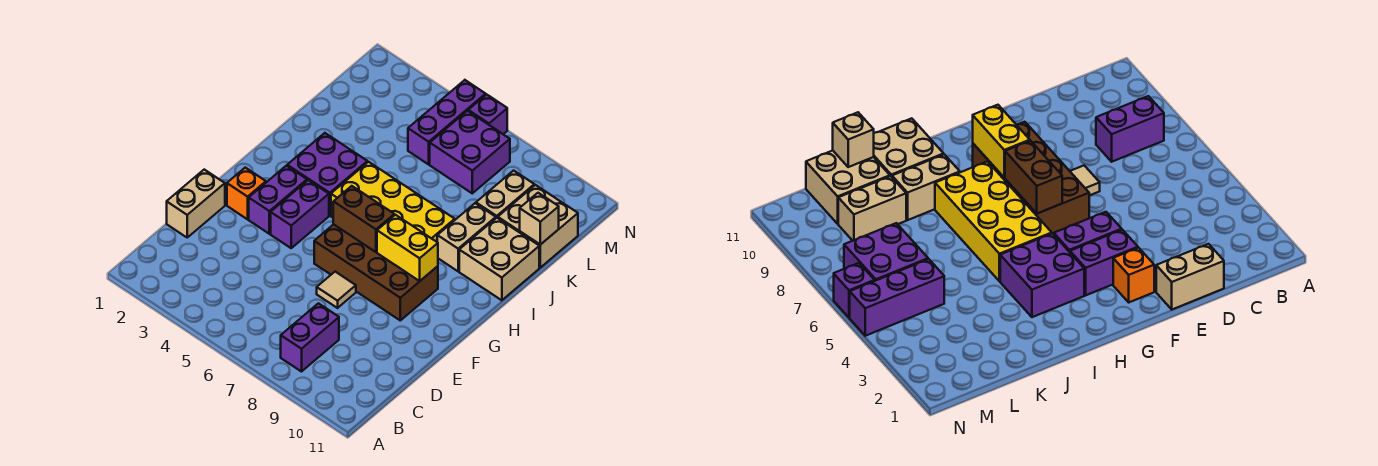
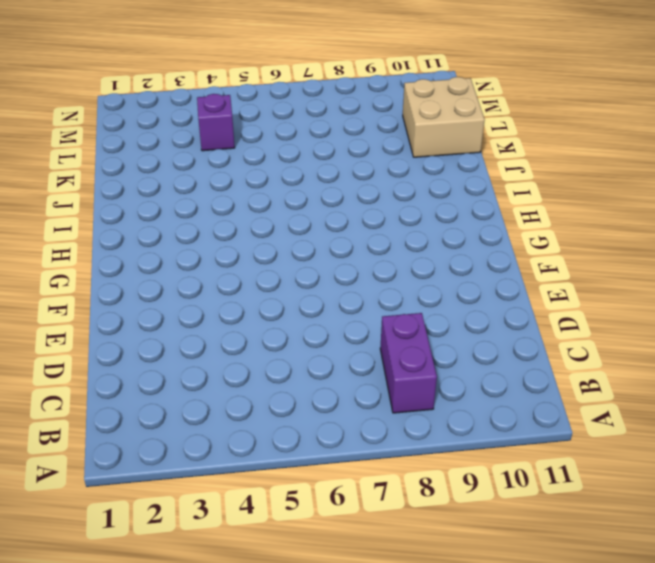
purple 1x1 brick [197,94,235,151] -> purple 1x1 brick moved to [468,94,507,134]
none -> tan 1x2 brick [167,170,225,237]
none -> tan 1x1 tile [317,272,356,308]
none -> orange 1x1 brick [227,168,266,219]

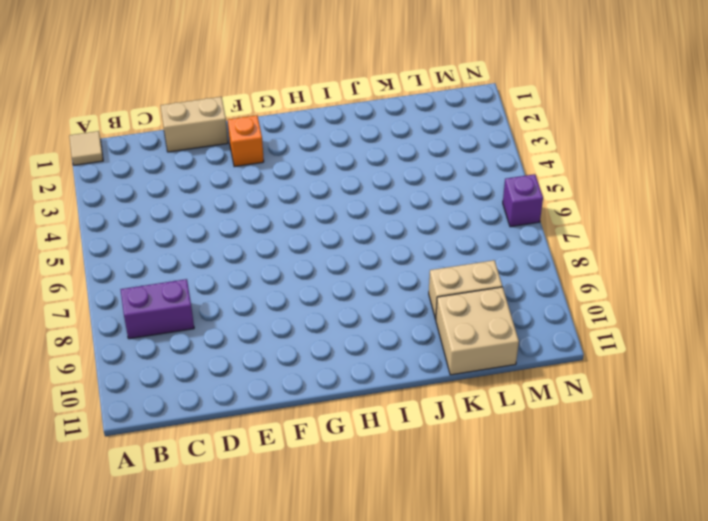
tan 1x1 tile [69,131,103,165] -> tan 1x1 tile moved to [317,272,356,308]
none -> purple 1x2 brick [249,166,307,234]
none -> purple 1x2 brick [271,180,329,248]
none -> brown 2x4 brick [314,224,438,320]

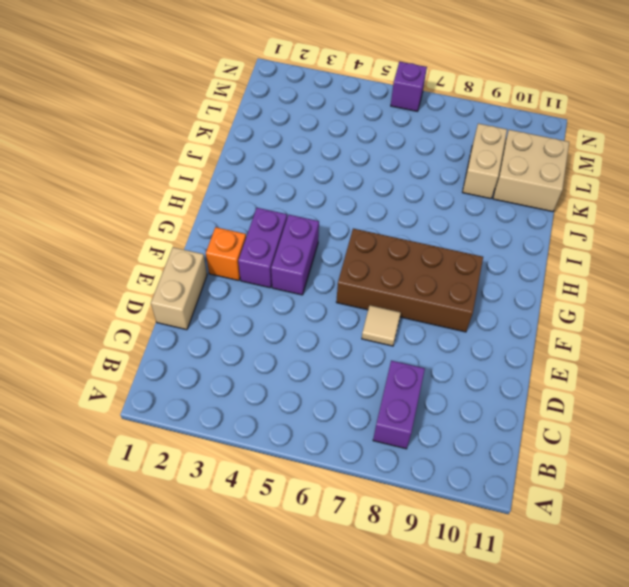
none -> purple 2x2 brick [287,133,367,215]
none -> yellow 2x4 brick [331,162,455,242]
none -> tan 1x2 brick [437,203,496,271]

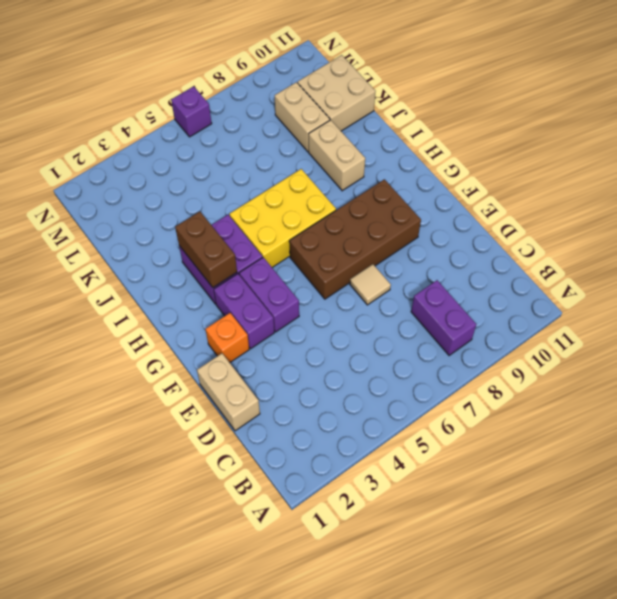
brown 1x2 brick [175,212,237,287] -> brown 1x2 brick turned to [333,186,394,252]
yellow 2x3 brick [229,169,336,267] -> yellow 2x4 brick [331,162,455,242]
none -> tan 2x2 brick [459,218,539,300]
none -> purple 1x3 brick [408,80,486,164]
none -> purple 2x2 brick [430,111,510,193]

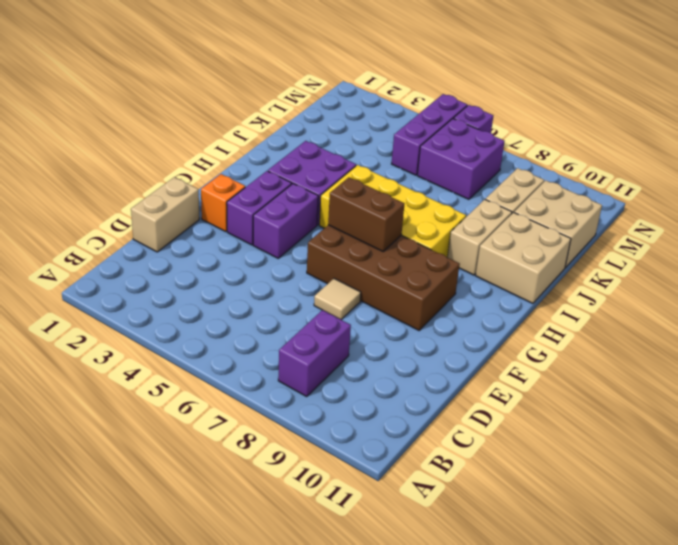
none -> yellow 1x2 brick [377,215,438,281]
none -> tan 1x1 brick [520,193,559,245]

